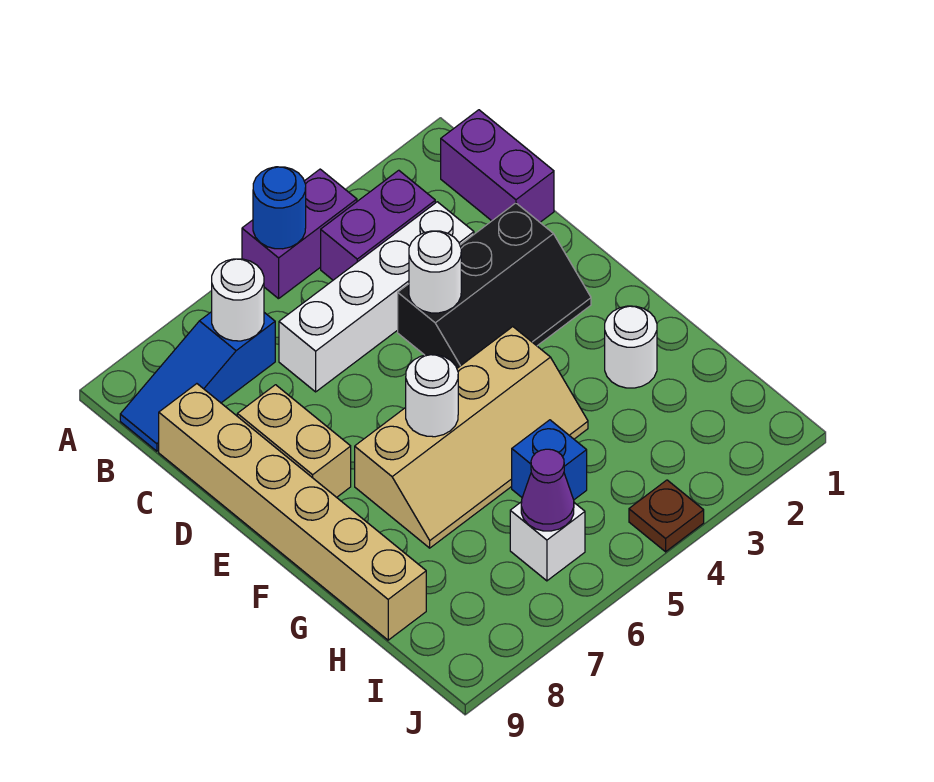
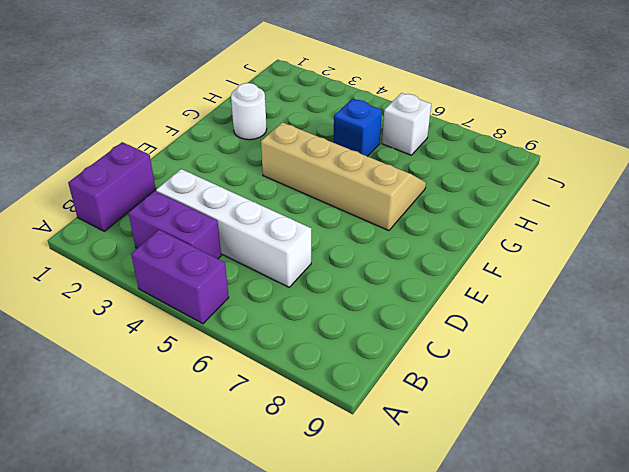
none -> blue 1x3 slope [120,312,275,451]
none -> tan 1x6 brick [159,384,426,640]
none -> black 2x3 slope [398,203,591,368]

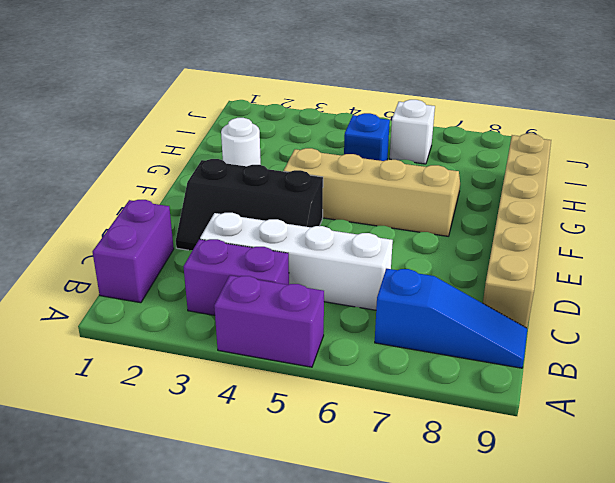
black 2x3 slope [176,159,323,250] -> black 2x3 slope turned to [398,203,591,368]
none -> tan 1x2 brick [237,385,351,497]
none -> brown 1x1 plate [629,480,704,552]
none -> blue 1x1 round brick [253,167,306,249]

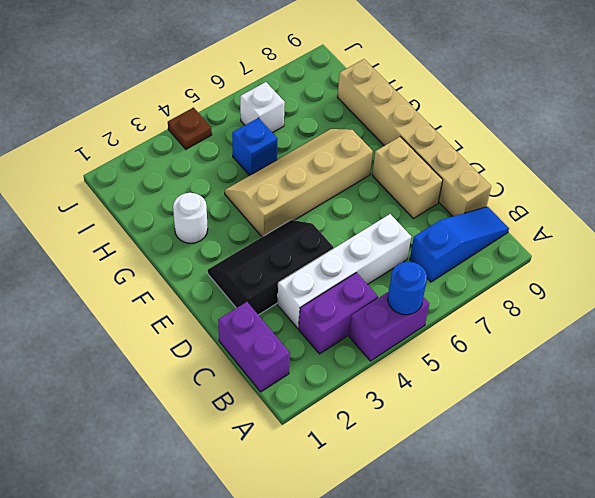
none -> white 1x1 round brick [212,259,264,341]
none -> white 1x1 round brick [409,231,461,313]
none -> white 1x1 round brick [406,355,458,437]

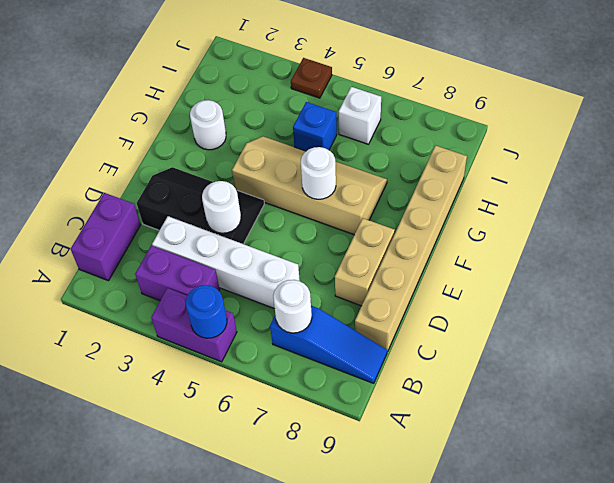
none -> purple 1x1 cone [521,449,574,531]

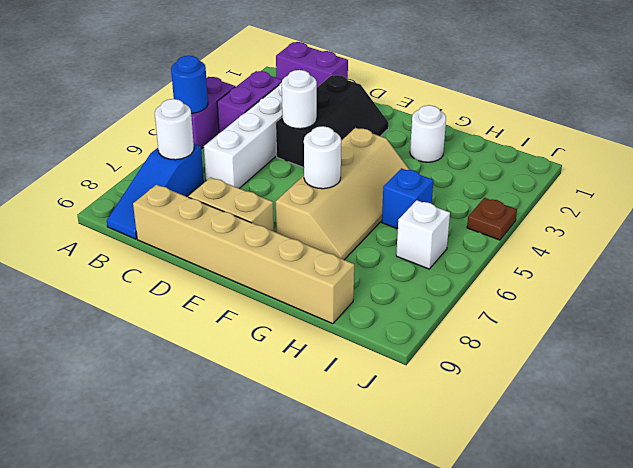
none -> purple 1x1 cone [521,449,574,531]

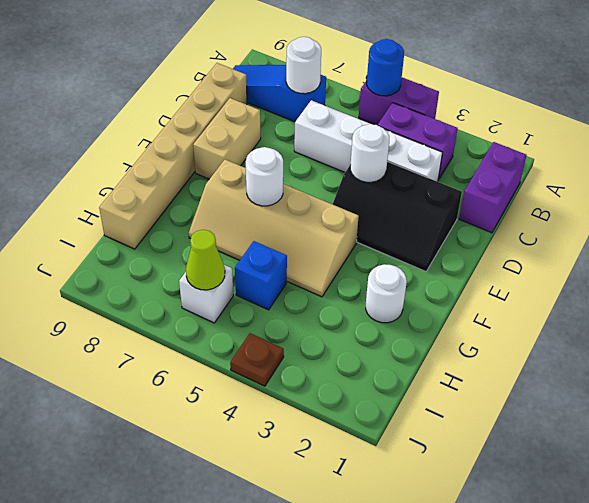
lime 1x1 cone [186,230,225,290] -> purple 1x1 cone [521,449,574,531]

